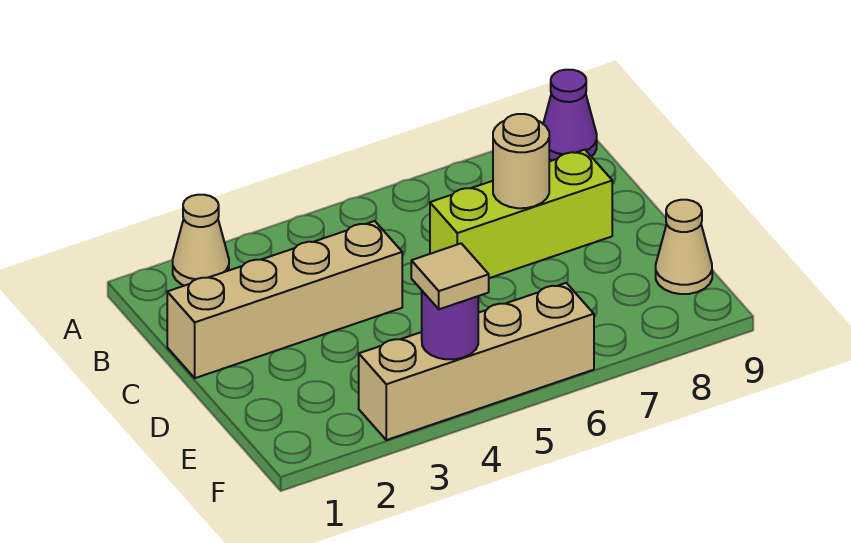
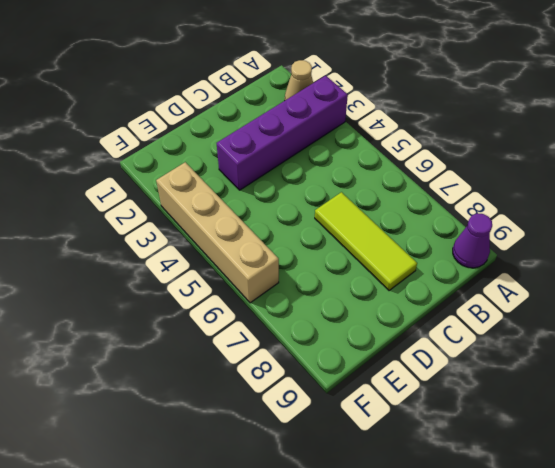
purple 1x4 brick [217,76,348,190] -> tan 1x4 brick [167,221,402,378]
lime 1x3 tile [315,192,417,291] -> lime 1x3 brick [430,150,612,278]
none -> tan 1x1 cone [656,200,712,294]
none -> tan 1x1 round brick [493,114,549,208]

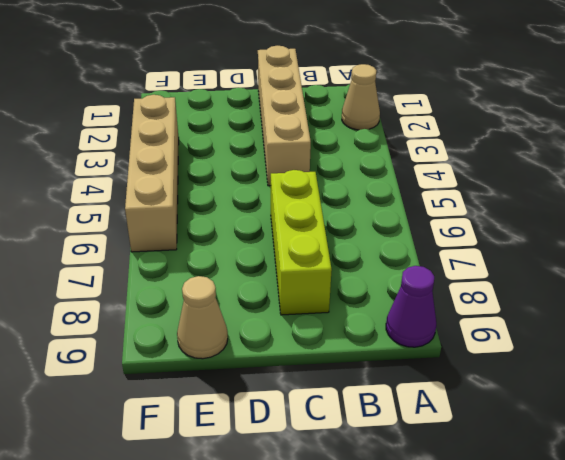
none -> tan 1x1 round brick [493,114,549,208]
none -> purple 1x1 round brick [422,291,478,359]

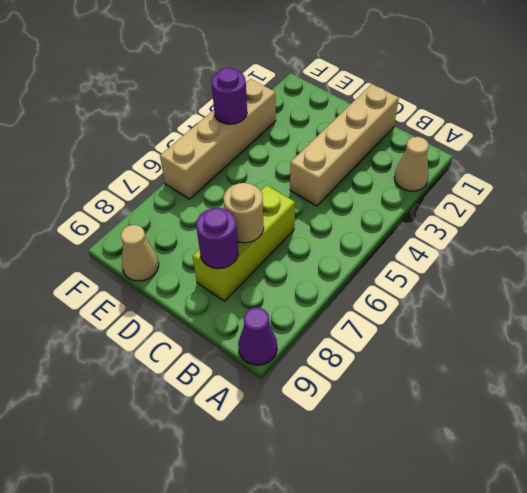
purple 1x1 round brick [196,208,238,269] -> none
none -> tan 1x1 tile [411,243,489,309]

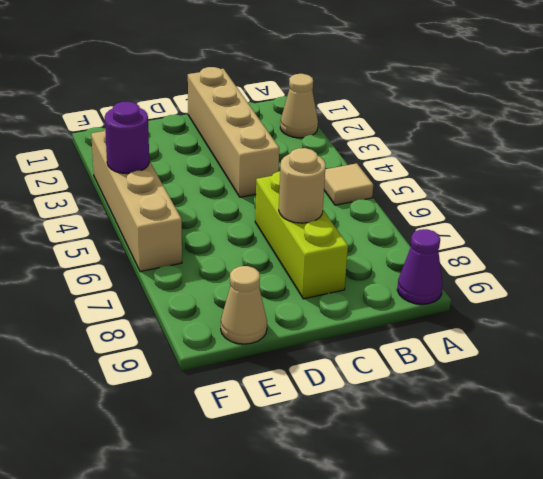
tan 1x1 tile [324,163,373,205] -> tan 1x1 tile moved to [411,243,489,309]

